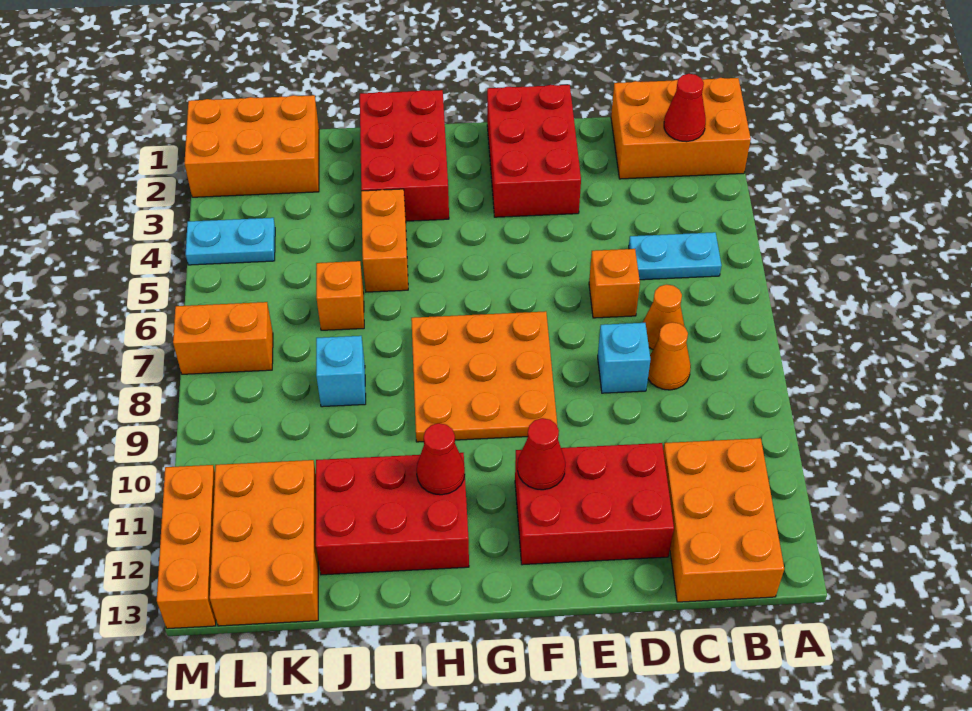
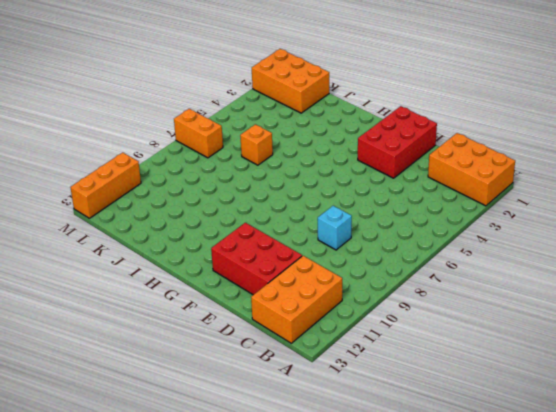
none -> cyan 1x2 plate [629,232,722,280]
none -> orange 1x1 cone [643,285,685,349]
none -> orange 1x1 cone [648,322,691,390]

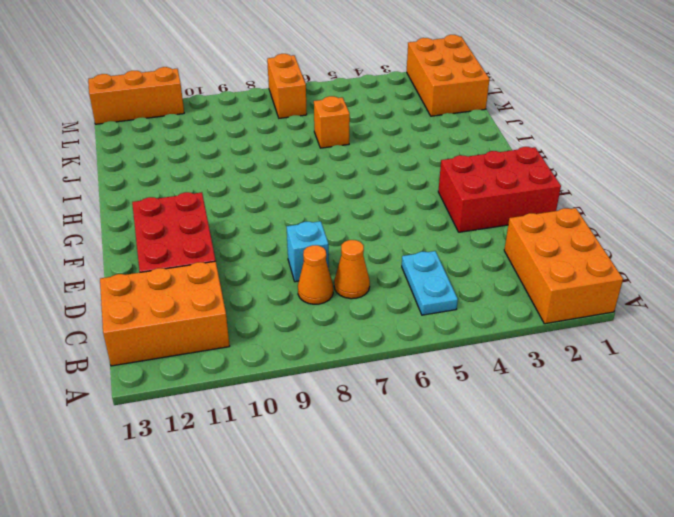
none -> orange 1x1 brick [589,249,640,318]
none -> orange 3x3 plate [411,311,557,442]
none -> red 2x3 brick [360,90,449,221]

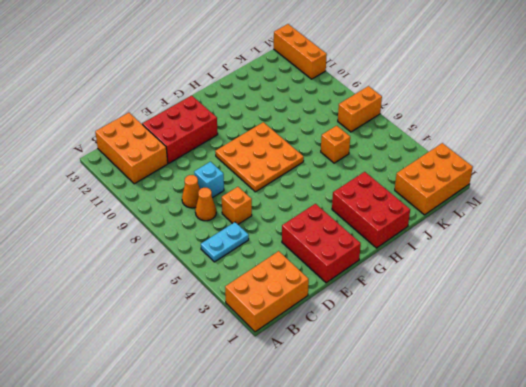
none -> red 2x3 brick [316,453,469,575]
none -> orange 1x2 brick [361,189,408,292]
none -> cyan 1x1 brick [316,336,366,407]

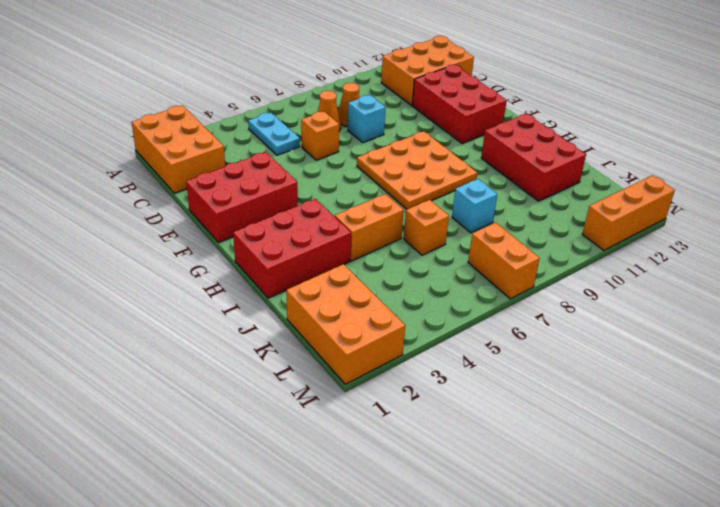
none -> orange 2x3 brick [210,460,318,626]
none -> cyan 1x2 plate [186,218,275,265]
none -> red 1x1 cone [664,74,706,142]

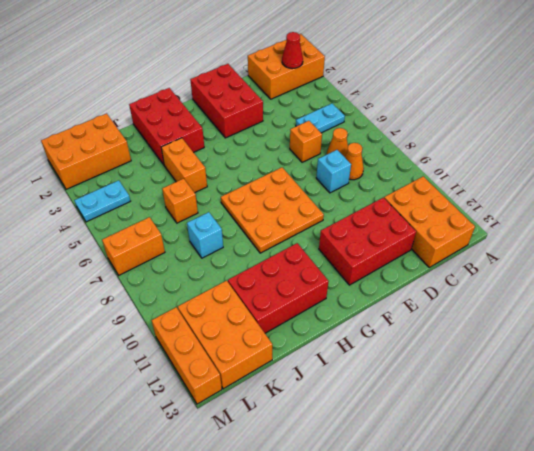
none -> red 1x1 cone [517,418,565,490]
none -> red 1x1 cone [417,423,465,495]

